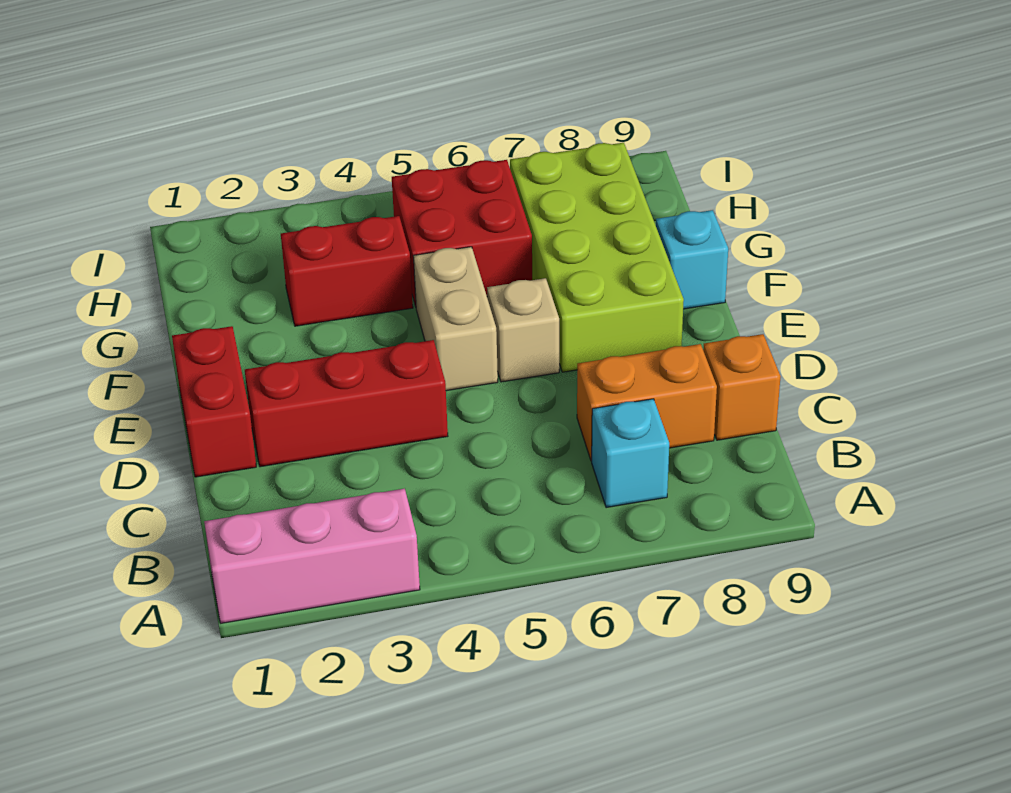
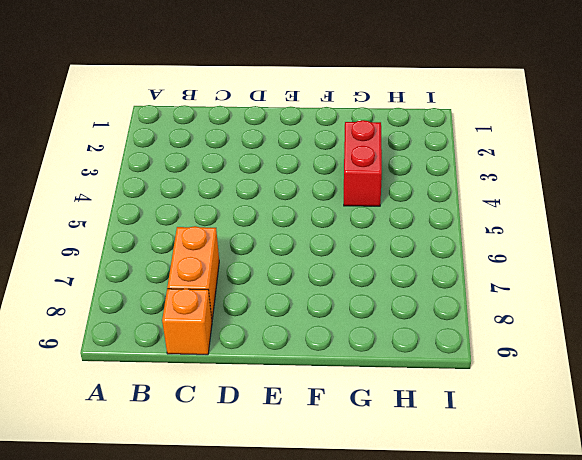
none -> pink 1x3 brick [204,489,420,623]
none -> cyan 1x1 brick [592,399,669,508]
none -> red 1x2 brick [172,326,256,477]

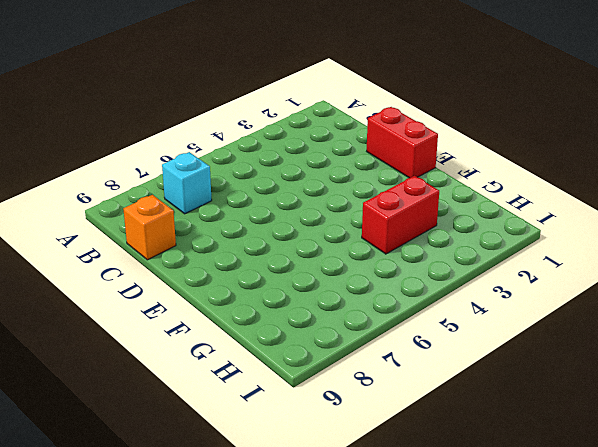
none -> pink 1x3 brick [204,489,420,623]
none -> orange 1x2 brick [577,344,717,461]
none -> red 1x3 brick [245,340,448,467]

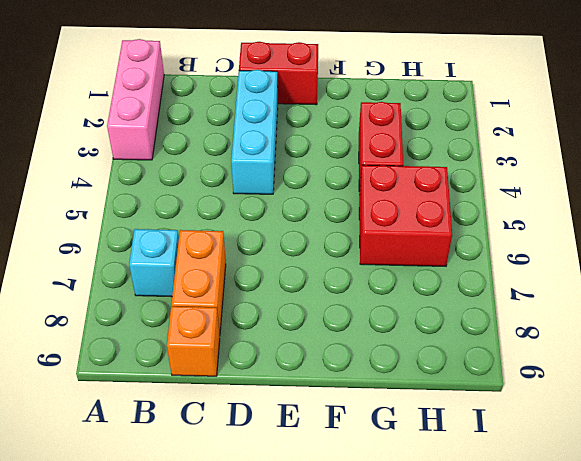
cyan 1x3 brick [231,70,278,194] -> red 1x3 brick [245,340,448,467]
none -> tan 1x2 brick [413,247,498,391]
none -> tan 1x1 brick [487,278,559,382]
none -> lime 2x4 brick [510,143,684,372]

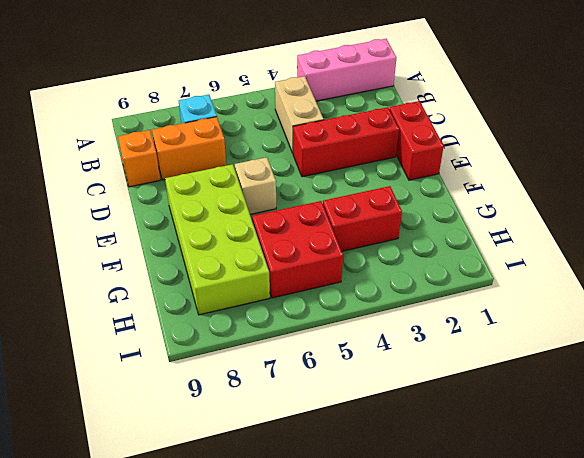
tan 1x2 brick [275,76,324,153] -> tan 1x2 brick moved to [413,247,498,391]
none -> cyan 1x1 brick [656,210,728,309]

